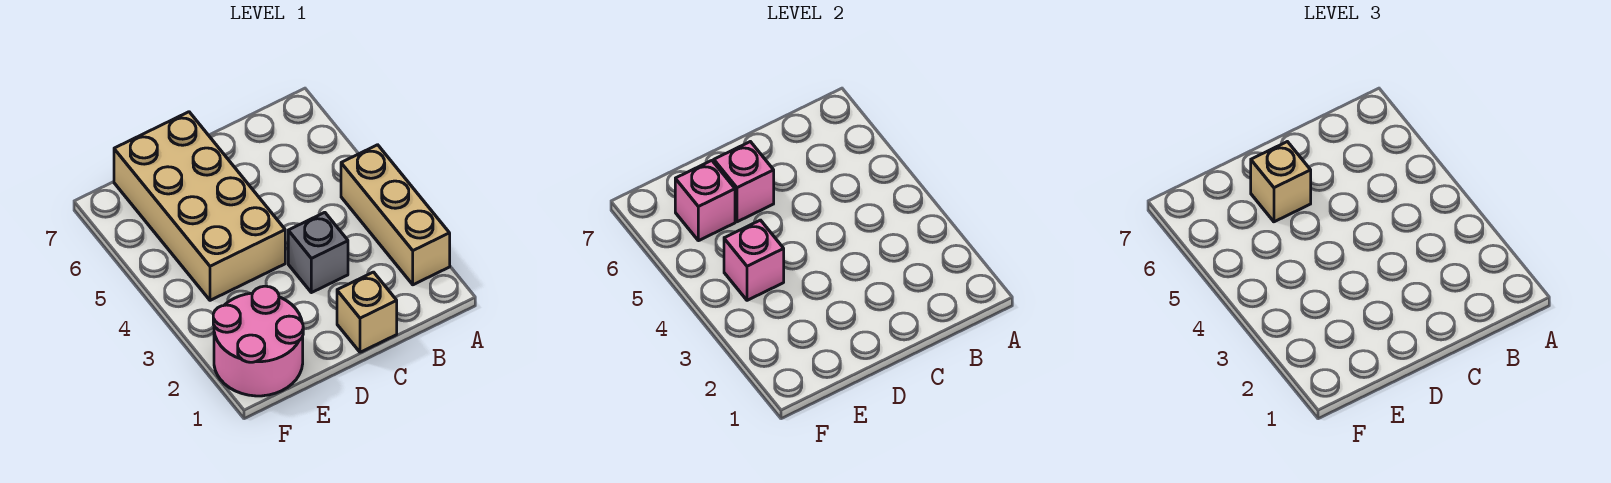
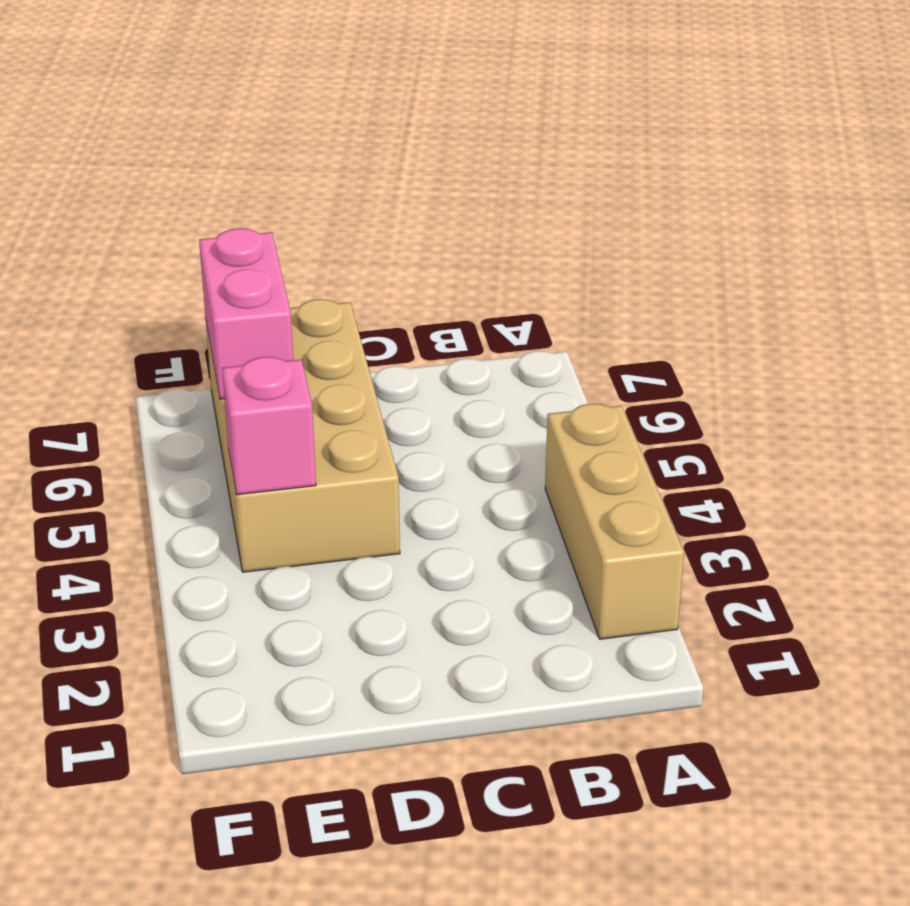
pink 1x2 brick [199,228,293,399] -> pink 1x1 brick [675,161,735,241]
none -> tan 1x1 brick [337,272,397,352]
none -> grey 1x1 brick [288,212,348,293]

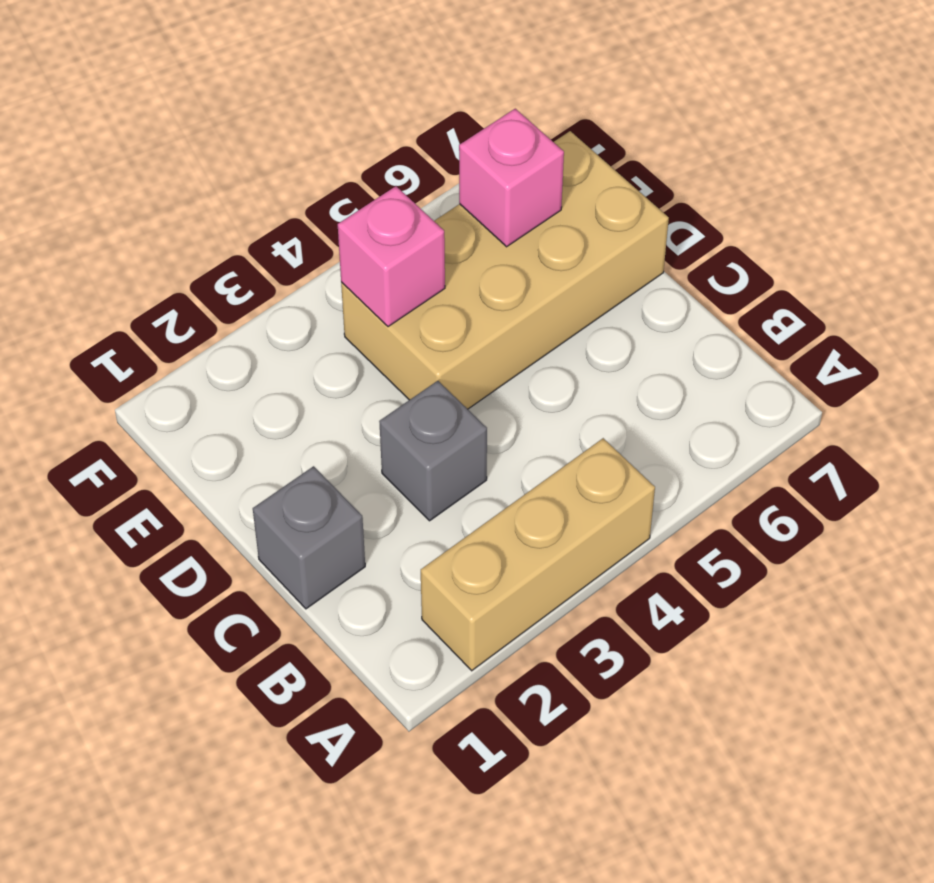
grey 1x1 brick [253,466,365,609] -> tan 1x1 brick [337,272,397,352]
none -> pink 2x2 round brick [213,286,303,396]
none -> pink 1x1 brick [714,142,774,222]

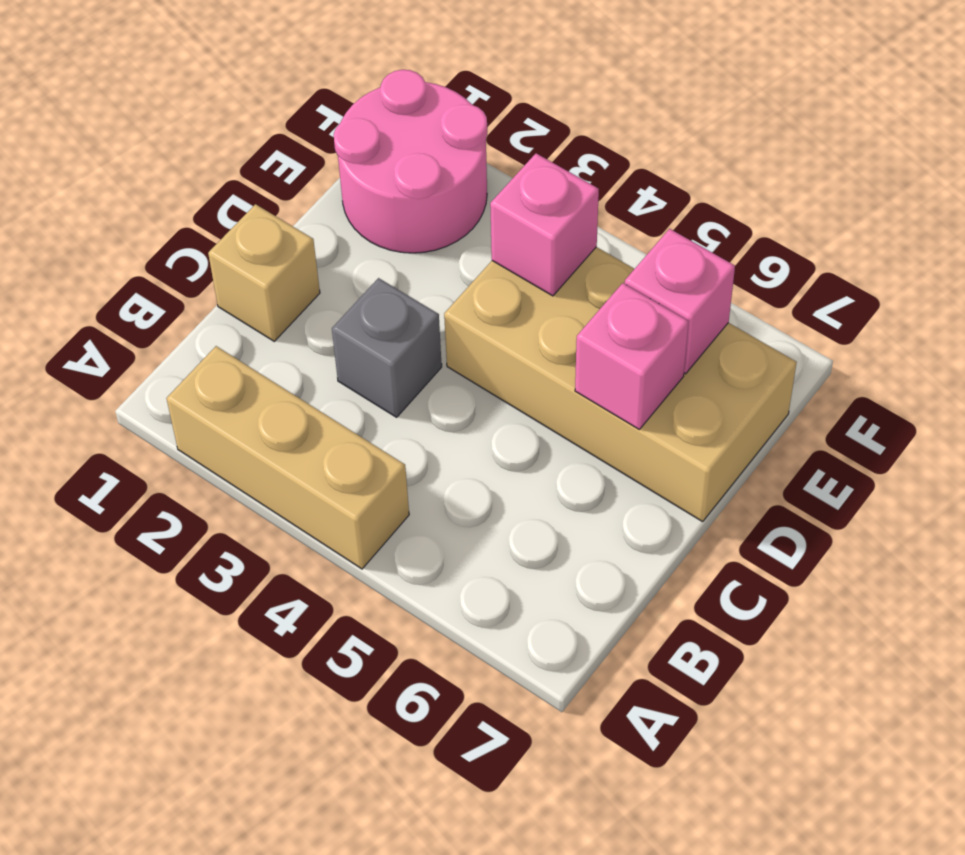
none -> tan 1x1 brick [1251,142,1311,222]

